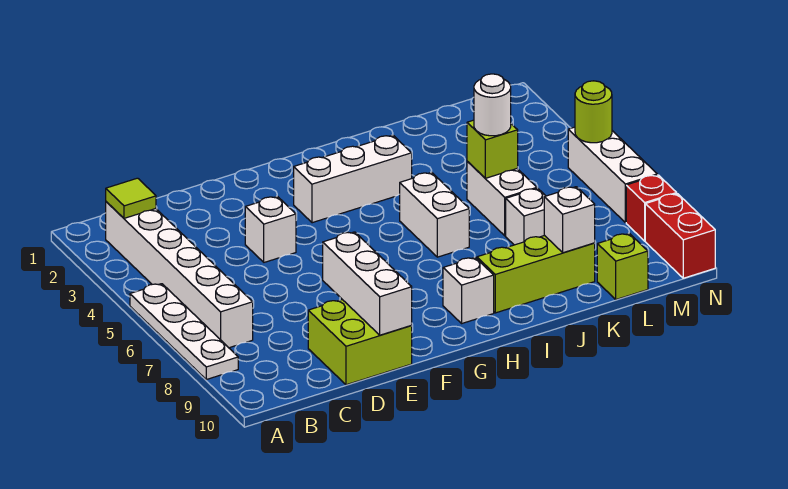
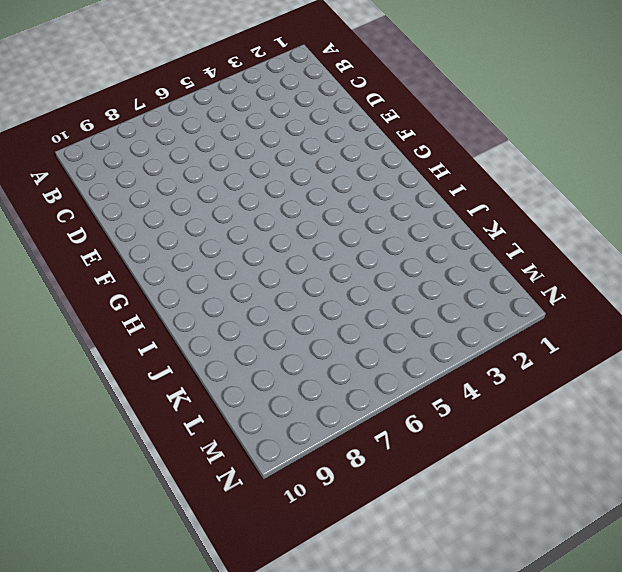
none -> white 1x4 plate [130,284,238,379]
none -> white 1x6 brick [106,202,253,348]
none -> lime 2x2 brick [308,300,412,385]

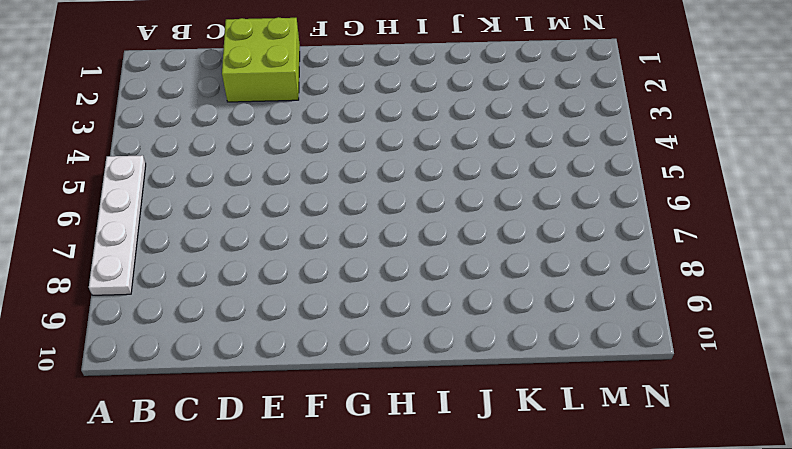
lime 2x2 brick [222,17,300,102] -> lime 2x2 brick moved to [308,300,412,385]
none -> white 1x6 brick [106,202,253,348]
none -> white 1x1 brick [245,196,296,262]
none -> white 1x3 brick [294,135,412,223]

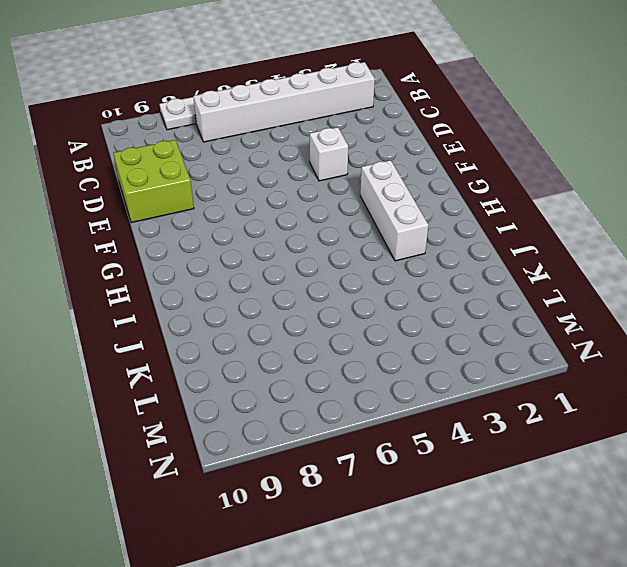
none -> white 1x1 brick [443,258,494,323]
none -> white 1x2 brick [400,172,469,257]
none -> lime 1x3 brick [477,236,595,313]

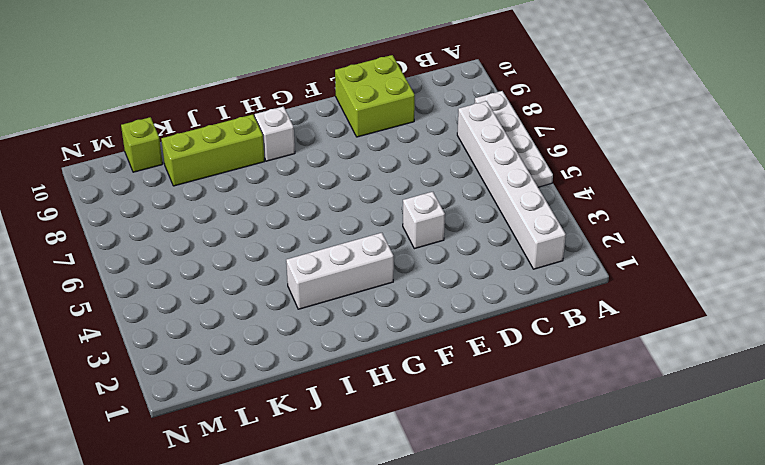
none -> white 1x2 brick [400,172,469,257]
none -> white 1x2 brick [467,161,537,236]
none -> white 1x1 brick [506,188,545,245]

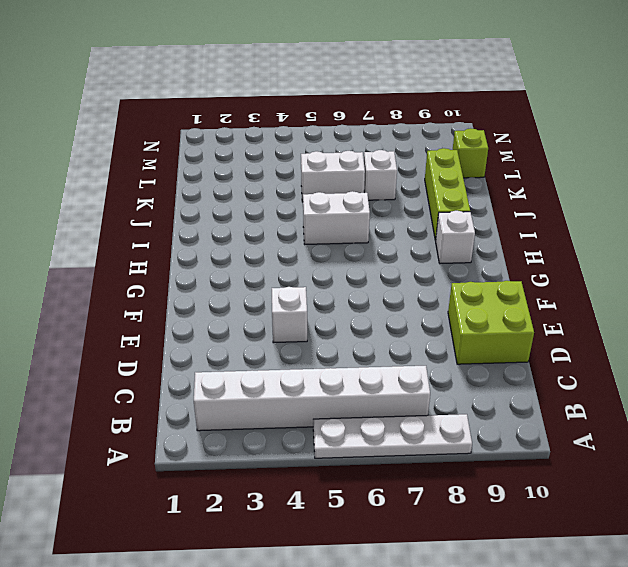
none -> white 1x3 brick [294,135,412,223]
none -> white 1x3 brick [568,127,657,222]
none -> red 1x1 brick [626,175,677,241]

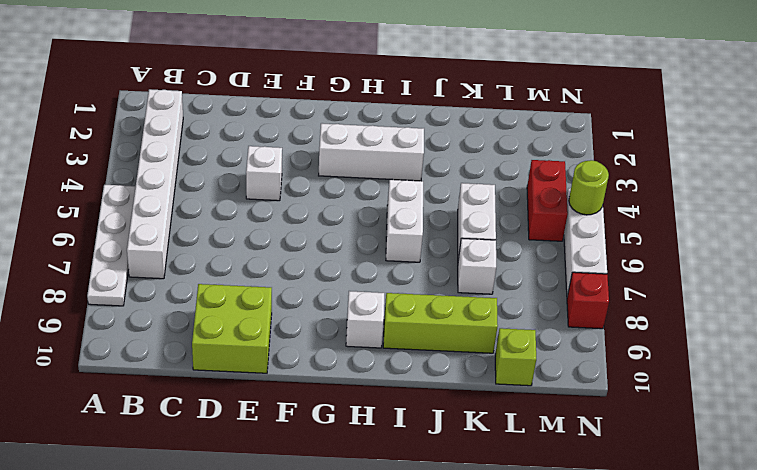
red 1x2 brick [527,160,568,241] -> red 1x2 brick moved to [645,194,715,278]
none -> lime 1x1 tile [106,178,156,218]
none -> white 1x3 brick [323,232,412,335]
none -> lime 1x1 brick [467,120,518,178]

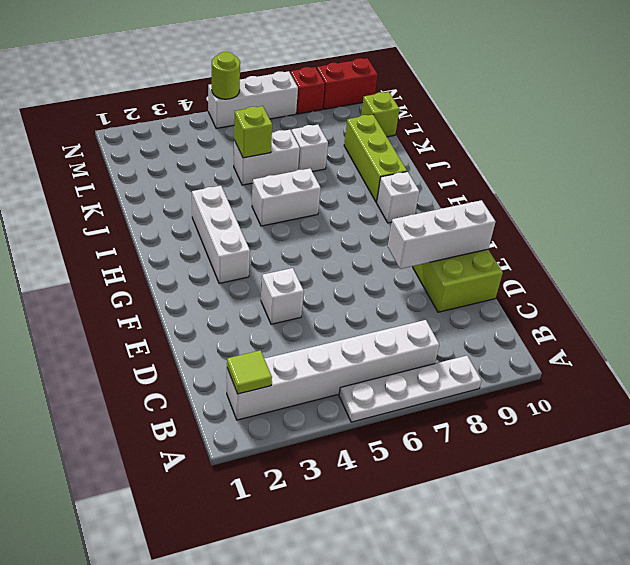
none -> white 1x1 brick [544,187,595,253]
none -> white 1x1 round brick [474,74,511,136]

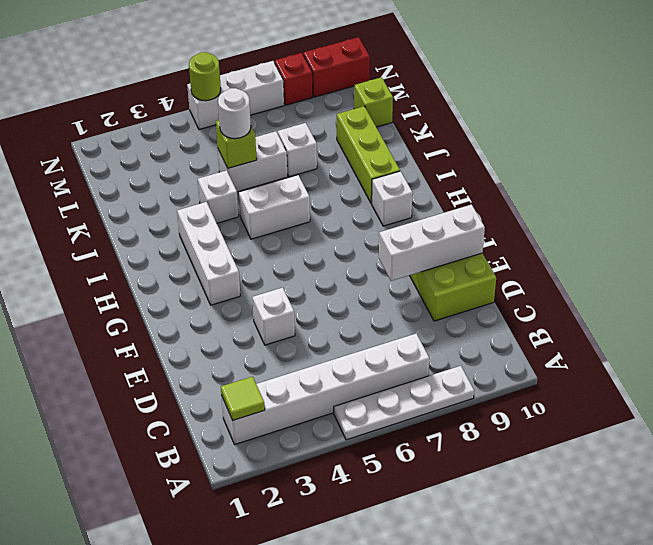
white 1x1 brick [198,170,239,223] -> white 1x1 brick moved to [544,187,595,253]

